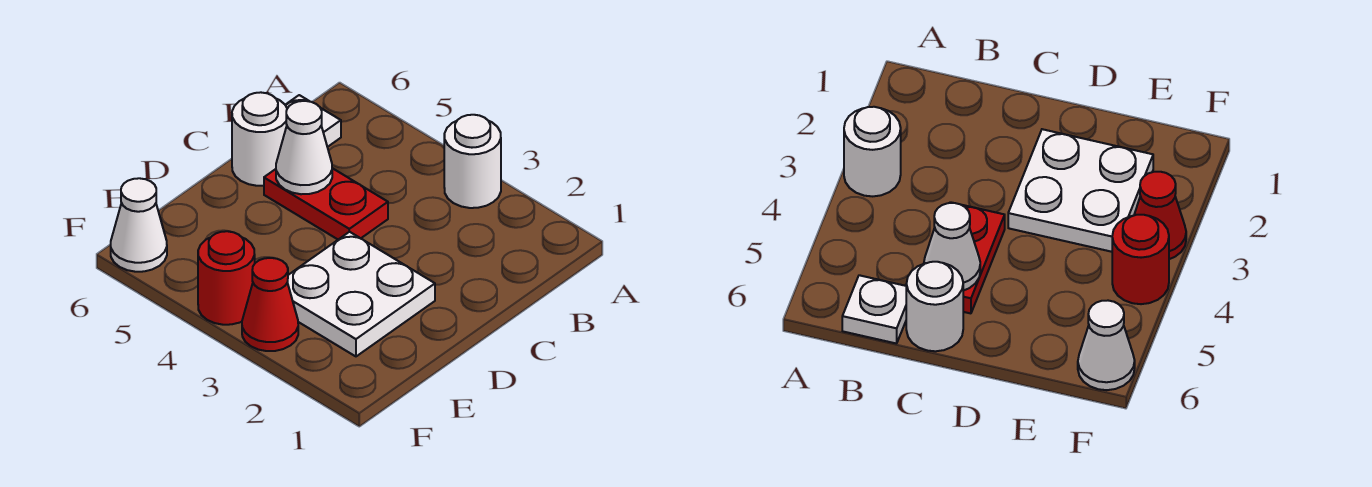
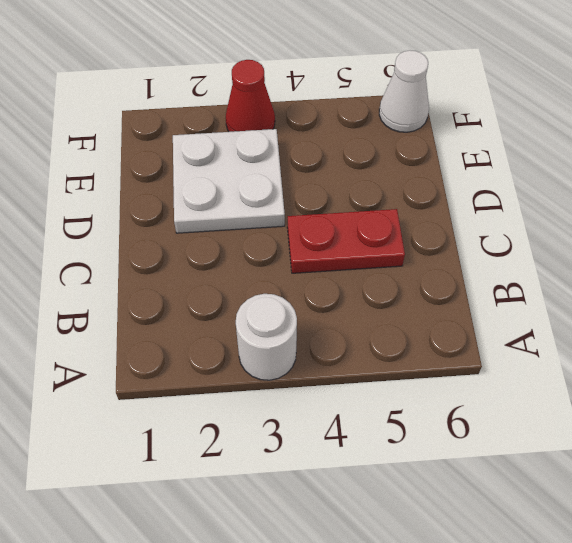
none -> white 1x1 plate [286,95,341,147]
none -> white 1x1 round brick [232,92,287,186]

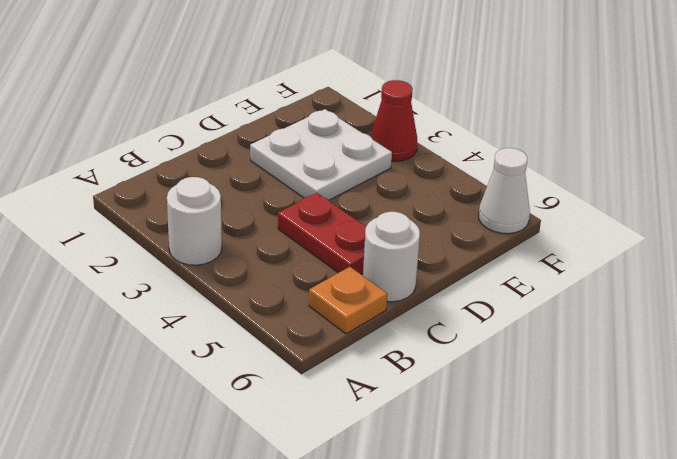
orange 1x1 plate [309,267,387,334] -> white 1x1 plate [286,95,341,147]
none -> red 1x1 round brick [198,231,255,325]
none -> white 1x1 cone [276,101,332,194]

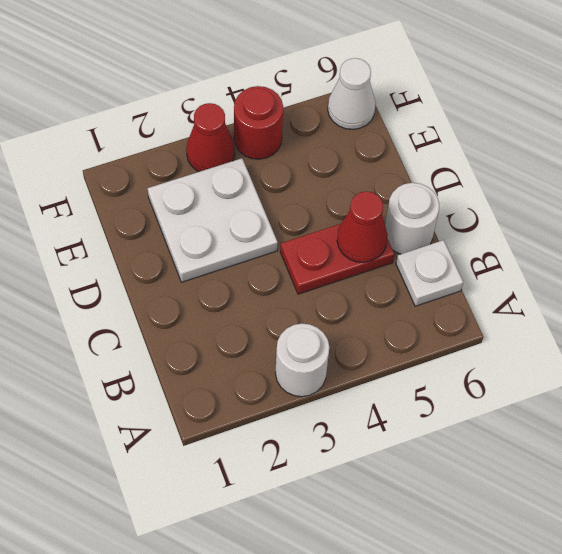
red 1x1 cone [337,191,388,263] -> white 1x1 cone [276,101,332,194]

